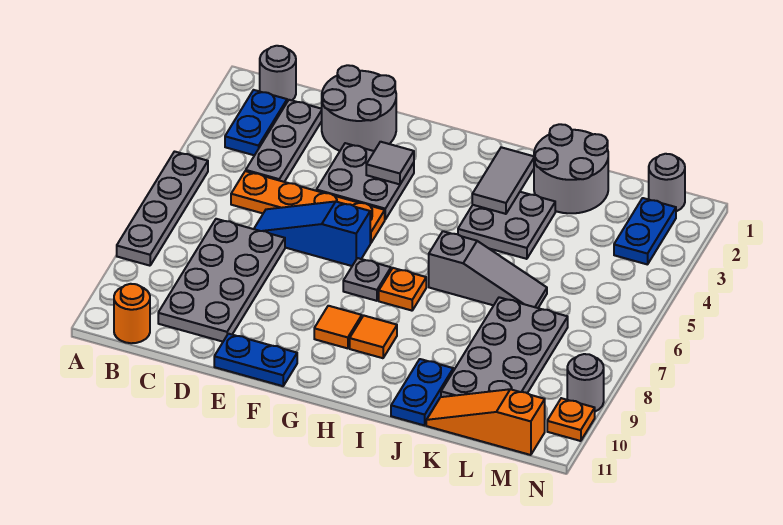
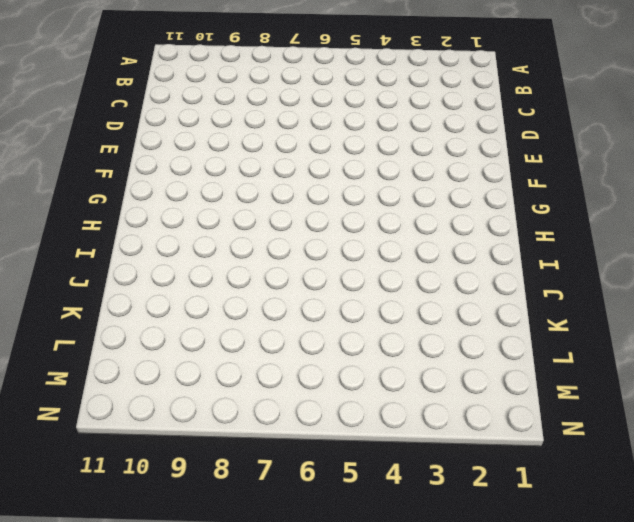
none -> grey 1x4 plate [117,152,208,266]
none -> grey 1x1 round brick [260,46,296,102]
none -> blue 1x2 plate [225,90,287,155]

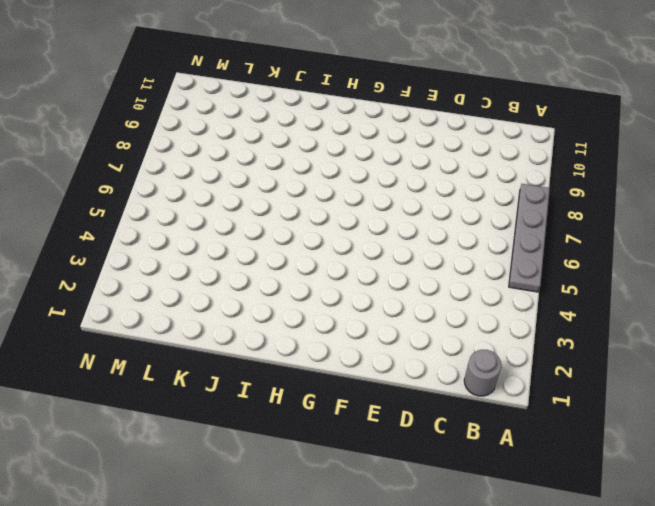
none -> blue 1x2 plate [225,90,287,155]
none -> orange 1x1 round brick [114,284,150,343]
none -> grey 1x3 plate [246,100,322,182]

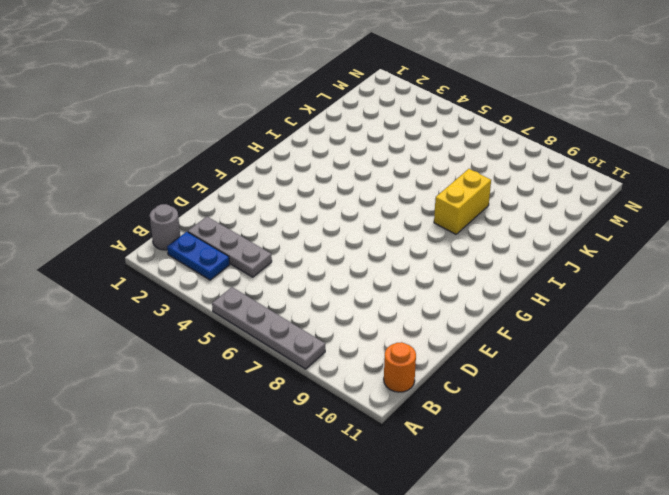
yellow 1x2 brick [434,169,491,234] -> none
none -> orange 1x4 plate [231,171,385,243]
none -> grey 2x4 plate [158,219,285,342]
none -> grey 2x2 round brick [322,65,396,151]

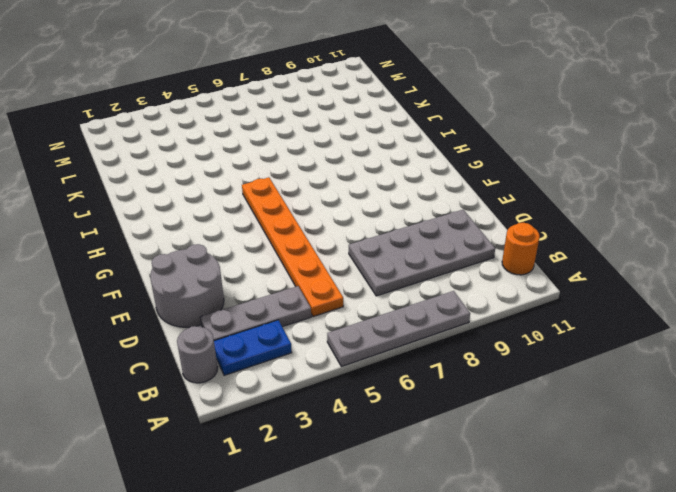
orange 1x6 plate [242,177,343,317] -> orange 1x4 plate [231,171,385,243]
none -> blue 1x3 slope [254,202,370,266]
none -> grey 2x2 plate [316,143,414,219]
none -> blue 1x2 plate [214,334,297,386]

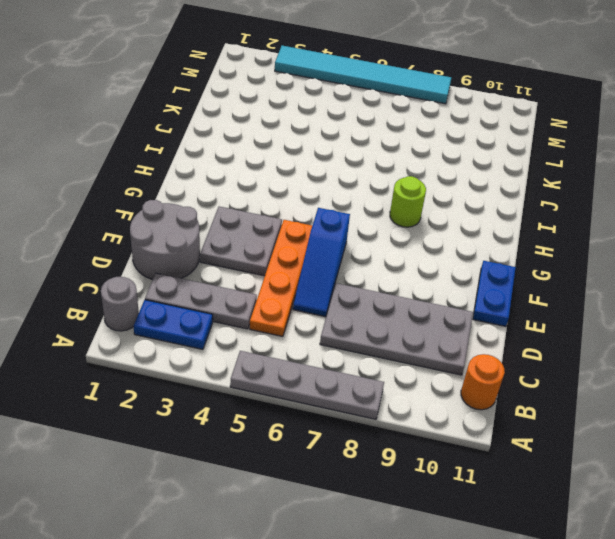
lime 1x1 round brick [390,176,426,227] -> none
cyan 1x6 tile [275,46,451,104] -> none
none -> grey 1x1 plate [343,258,391,301]
none -> orange 1x1 tile [314,306,362,348]
none -> orange 1x1 plate [379,268,426,311]

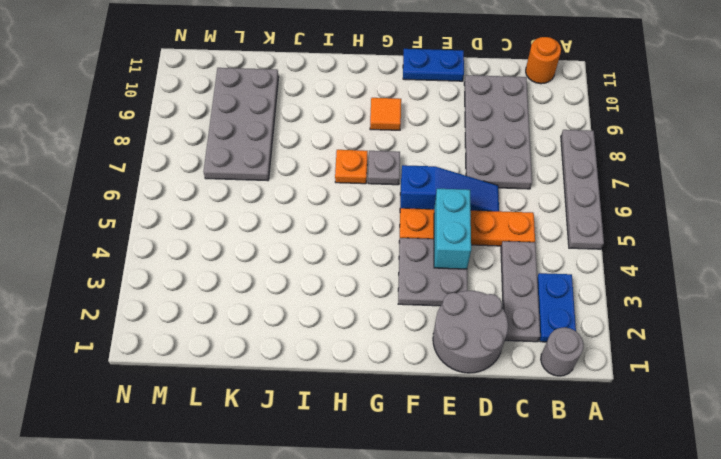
cyan 1x2 brick [434,189,471,269] -> none
none -> orange 1x1 tile [350,316,397,358]
none -> grey 2x2 plate [458,192,555,259]
none -> grey 1x3 slope [428,231,547,308]

